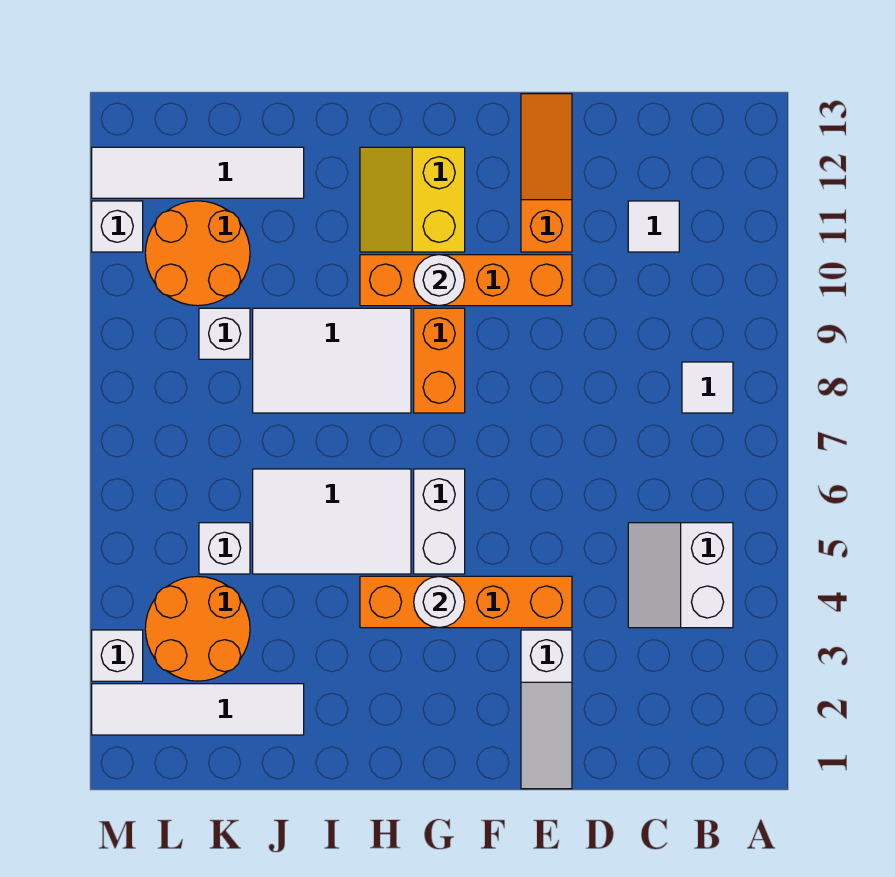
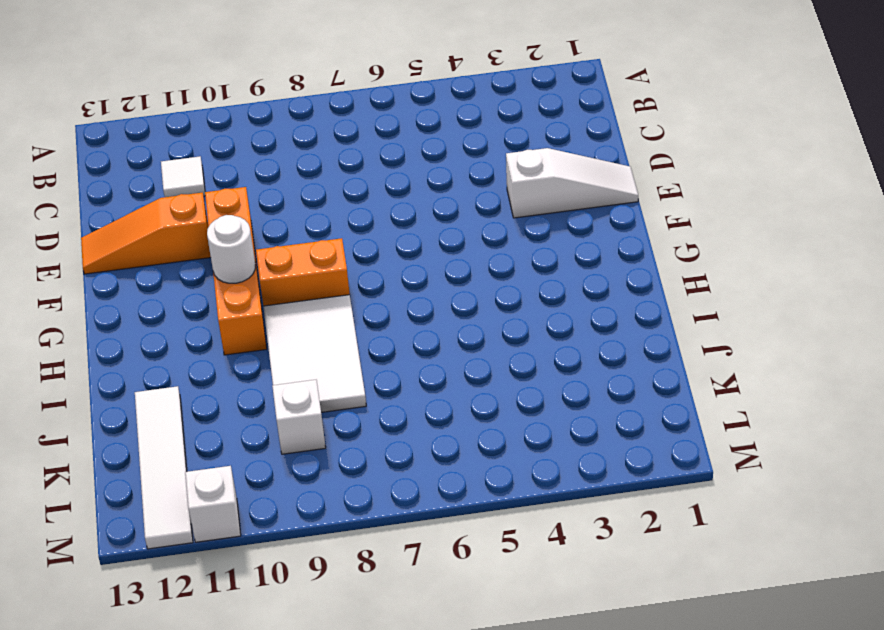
none -> white 2x2 slope [628,523,733,628]
none -> white 1x1 tile [682,362,733,413]
none -> orange 1x4 brick [360,576,572,628]

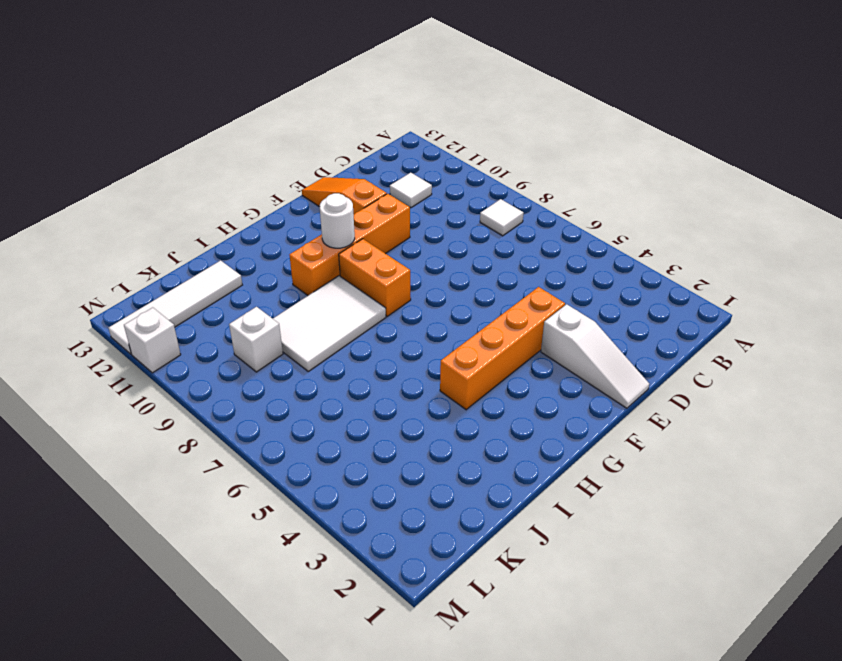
none -> white 2x2 slope [628,523,733,628]
none -> white 1x2 brick [414,469,465,574]
none -> yellow 2x2 slope [360,147,465,252]

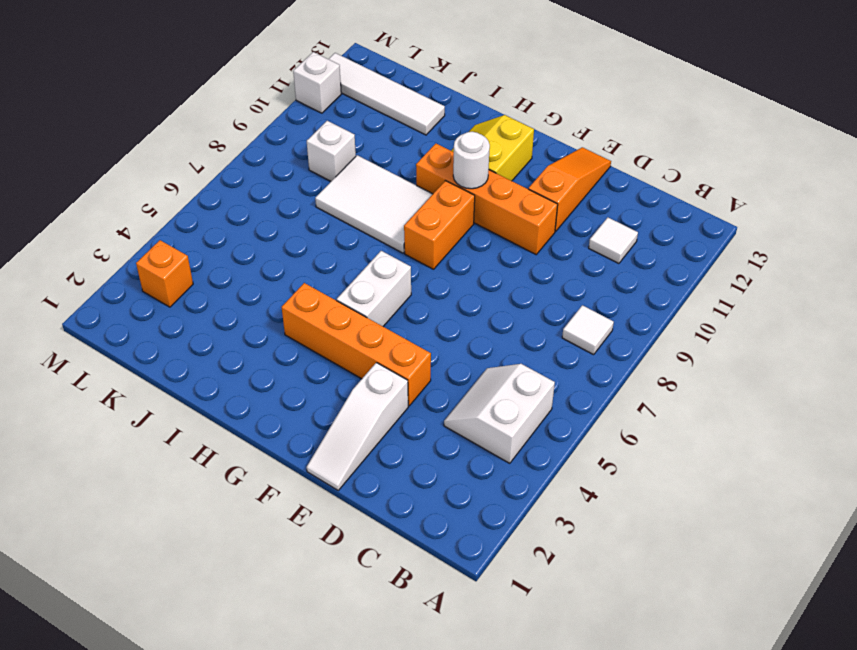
orange 1x1 brick [136,240,193,307] -> orange 2x2 round brick [145,576,250,681]
none -> white 2x3 tile [253,469,411,574]
none -> white 1x4 tile [92,684,304,735]
none -> white 1x1 brick [199,523,250,574]

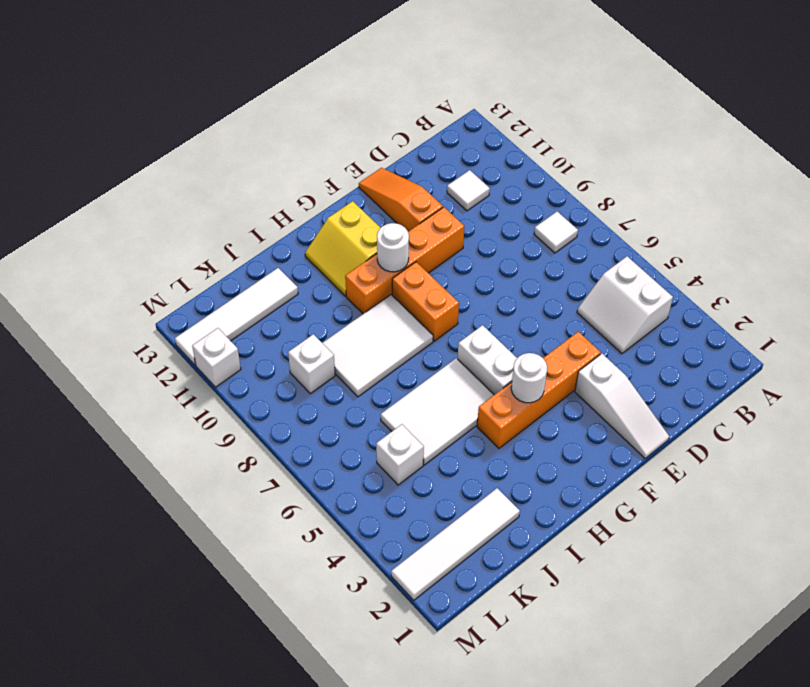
none -> orange 2x2 round brick [145,576,250,681]
none -> orange 2x2 round brick [145,201,250,306]
none -> white 1x1 brick [92,630,143,681]

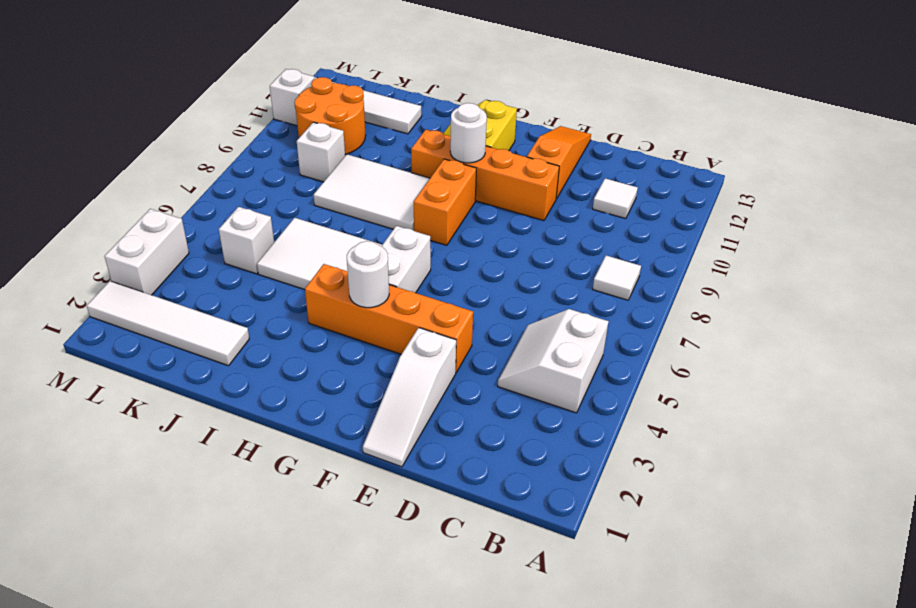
white 1x2 brick [104,209,189,295] -> white 1x1 brick [92,630,143,681]
none -> orange 2x2 round brick [145,576,250,681]

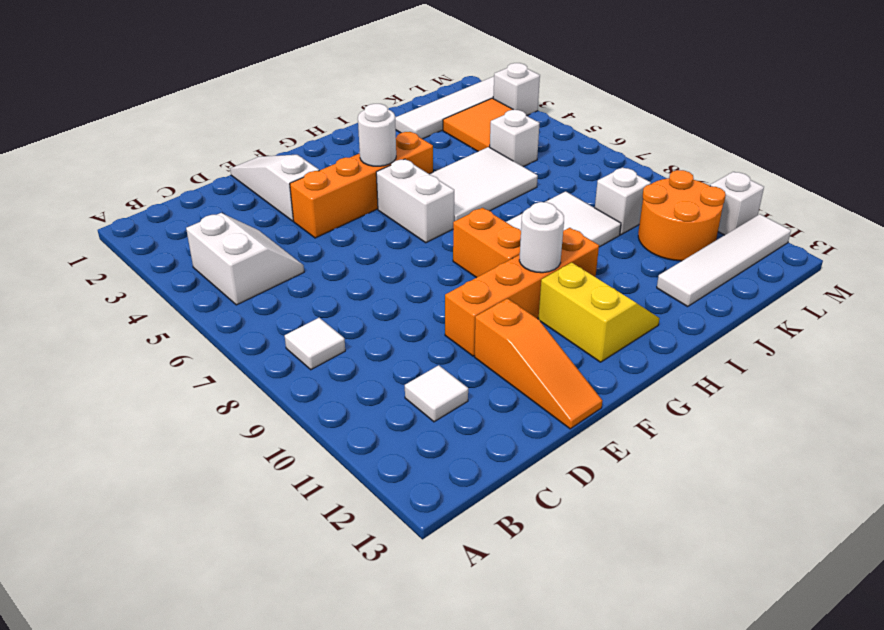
orange 2x2 tile [443,98,513,151] -> orange 2x2 round brick [145,576,250,681]

